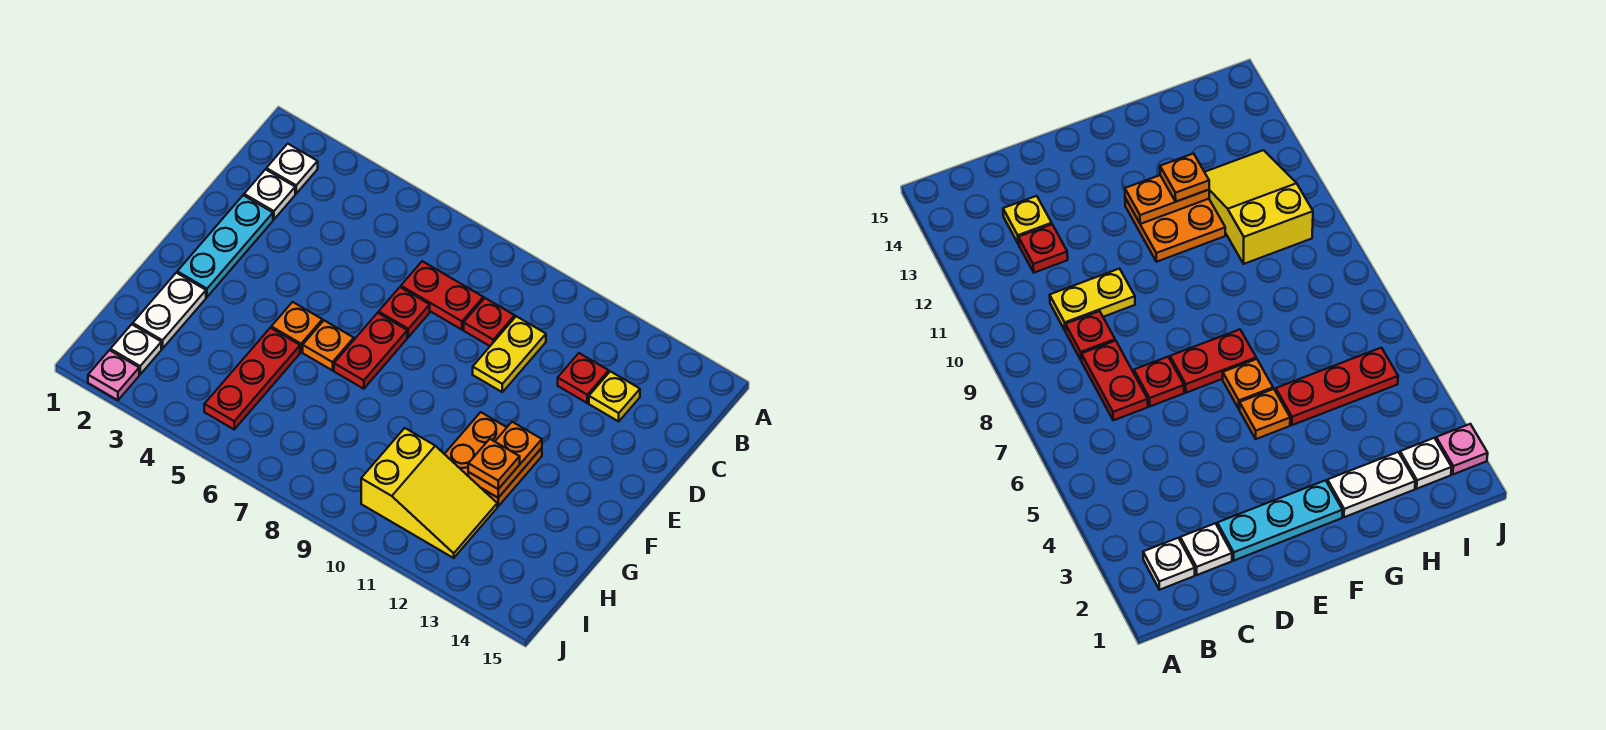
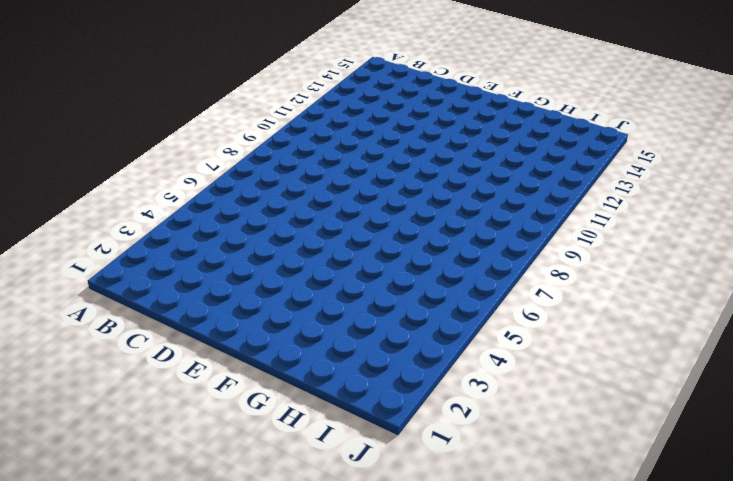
none -> white 1x1 plate [266,144,318,194]
none -> white 1x1 plate [244,169,295,219]
none -> red 1x2 plate [401,261,483,330]

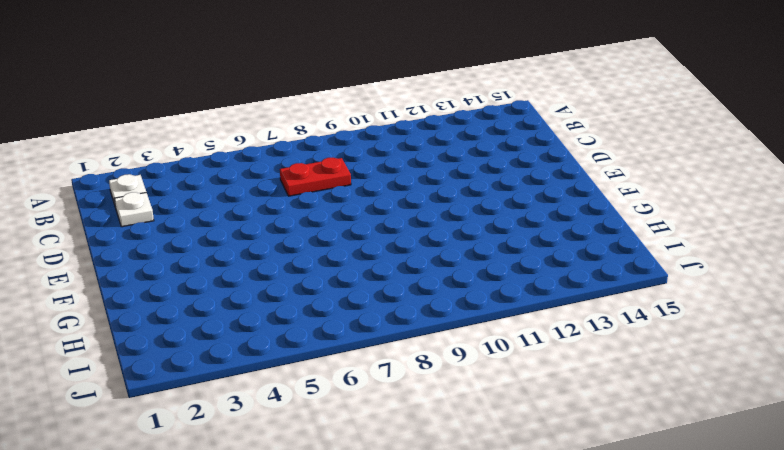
none -> red 1x1 plate [464,298,515,346]
none -> yellow 1x2 plate [473,316,546,392]
none -> red 1x1 plate [558,353,609,403]

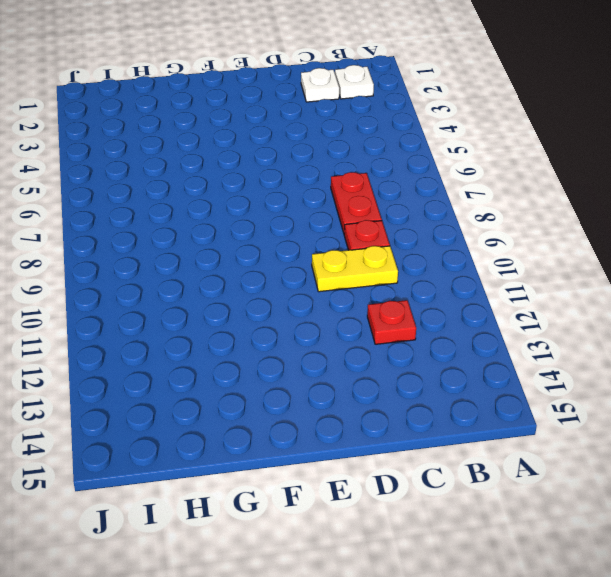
none -> yellow 1x1 plate [589,371,640,421]
none -> cyan 1x3 plate [177,195,273,297]
none -> red 1x1 plate [379,287,430,337]

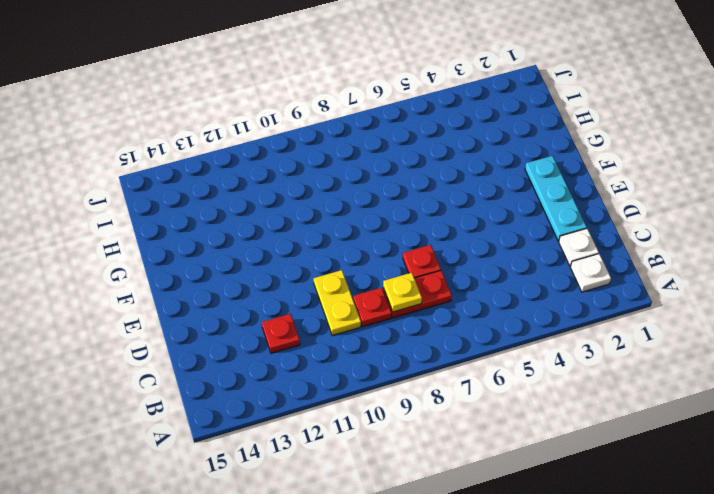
yellow 1x1 plate [383,273,422,312] -> yellow 1x1 plate moved to [589,371,640,421]
none -> red 1x2 plate [334,313,407,389]
none -> orange 1x1 plate [271,302,322,352]
none -> orange 1x1 plate [303,321,354,370]

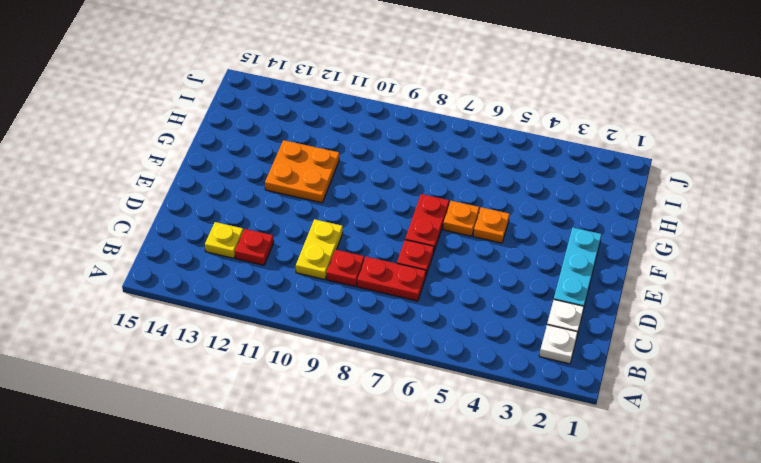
none -> white 1x2 plate [133,273,206,349]
none -> red 1x3 plate [204,328,300,429]
none -> yellow 2x3 slope [361,428,497,558]

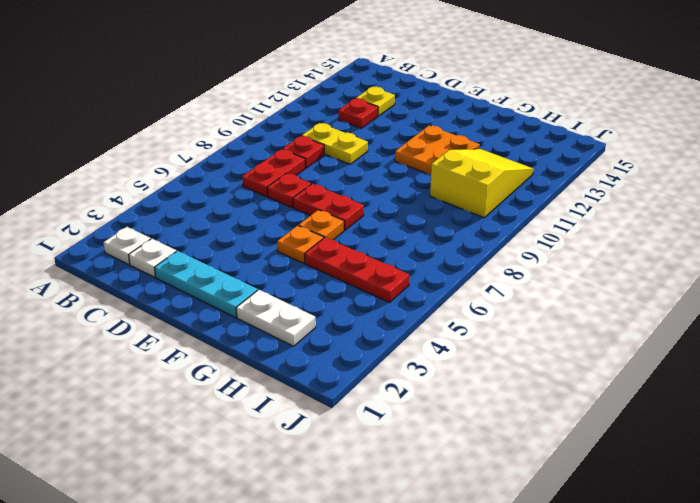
none -> white 1x1 plate [110,324,161,374]
none -> pink 1x1 plate [88,350,139,400]
none -> orange 1x2 plate [468,422,542,498]

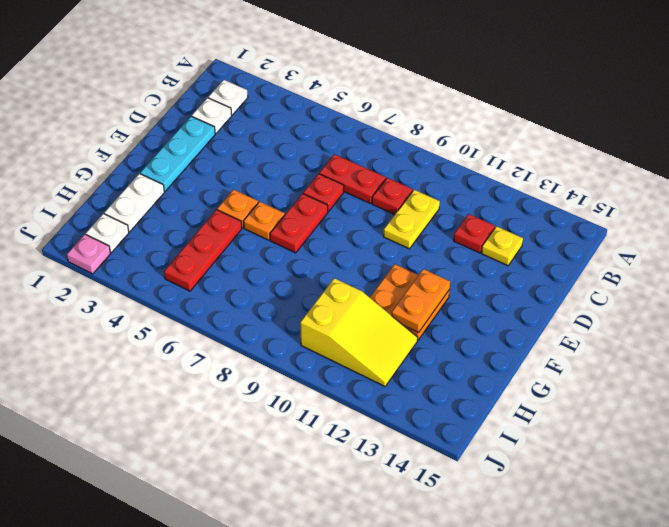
none -> orange 1x1 plate [468,439,520,489]

